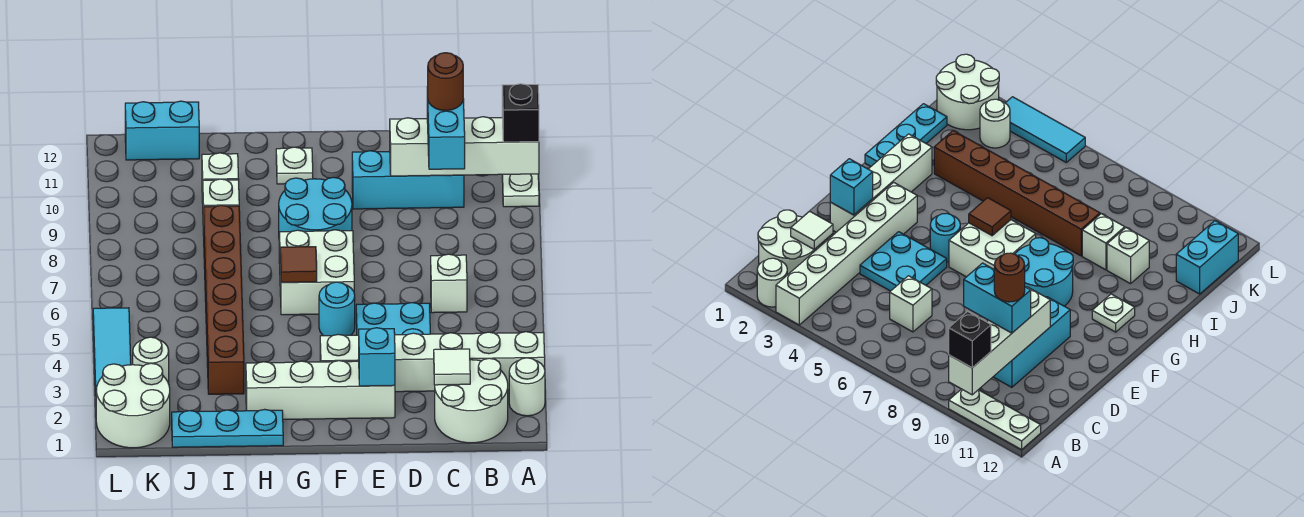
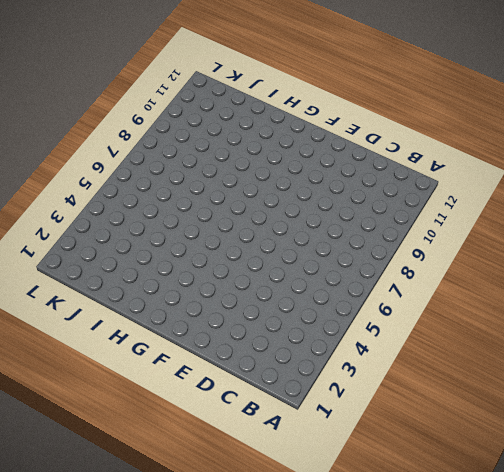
none -> white 1x1 round brick [509,358,545,416]
none -> white 1x6 brick [320,332,545,392]
none -> white 1x3 plate [502,174,539,207]

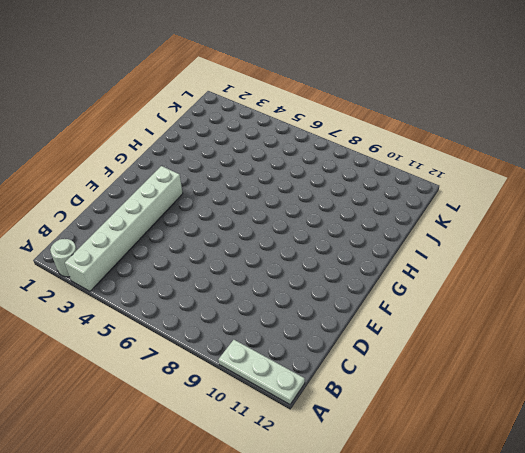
none -> white 2x2 round brick [435,358,508,443]
none -> white 1x1 brick [431,254,467,313]
none -> cyan 1x3 brick [352,151,464,209]

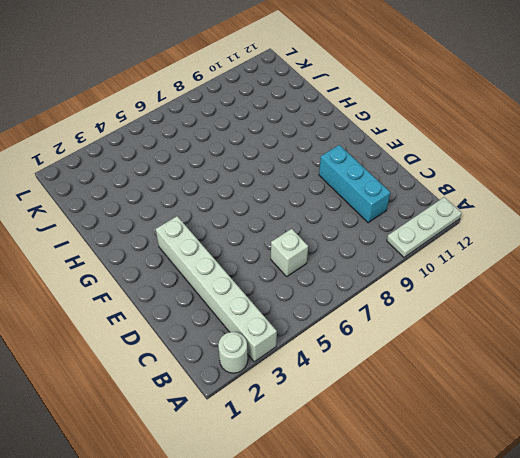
none -> white 2x2 round brick [435,358,508,443]
none -> cyan 2x2 plate [356,303,430,335]
none -> white 1x4 brick [246,361,395,419]

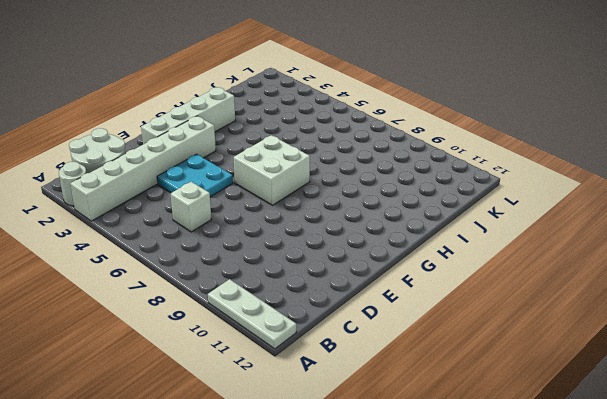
none -> cyan 1x3 brick [352,151,464,209]
none -> cyan 1x1 round brick [319,282,355,336]
none -> cyan 2x2 round brick [279,177,352,232]

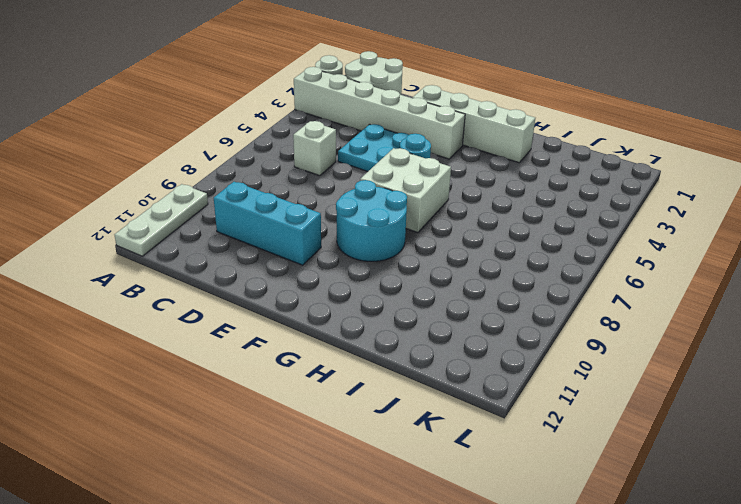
none -> white 1x1 plate [276,147,313,184]
none -> cyan 1x3 plate [172,409,283,447]
none -> brown 1x6 brick [204,205,244,394]

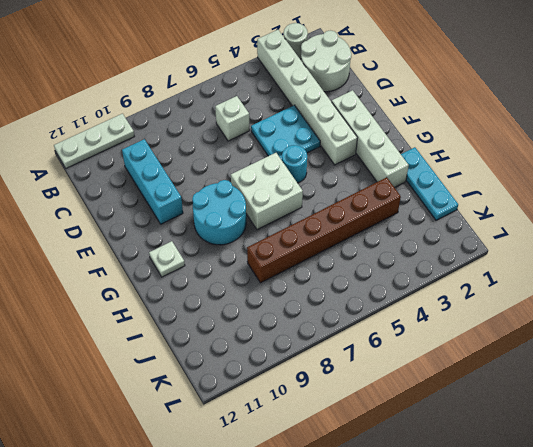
none -> white 1x1 brick [203,179,239,236]
none -> white 1x1 brick [202,153,239,203]
none -> cyan 1x2 brick [125,101,199,160]

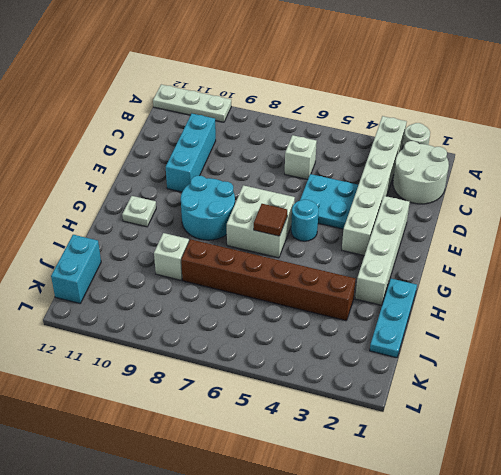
none -> white 1x1 brick [202,153,239,203]
none -> white 2x2 round brick [96,363,170,448]
none -> white 1x1 round brick [133,337,169,383]

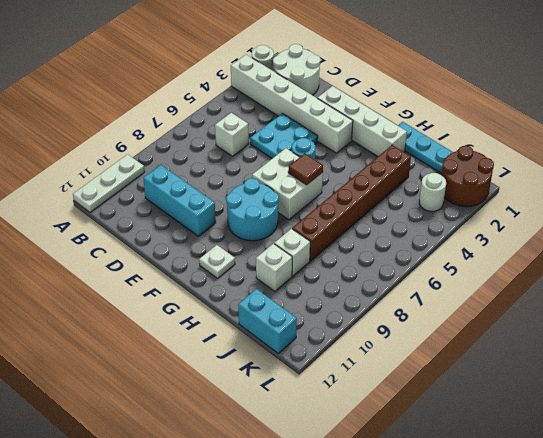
brown 2x2 round brick [442,146,494,207] -> white 2x2 round brick [96,363,170,448]
none -> cyan 1x3 tile [93,308,131,391]
none -> white 1x4 brick [390,117,539,176]
none -> white 1x1 tile [434,349,470,385]

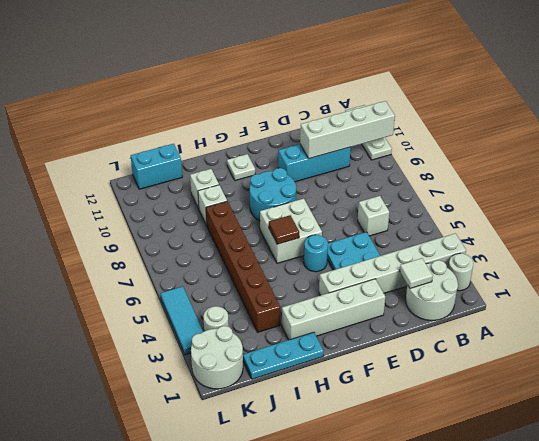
none -> cyan 1x1 brick [359,328,395,386]
none -> black 1x1 brick [502,84,539,142]
none -> cyan 1x2 brick [427,87,465,169]

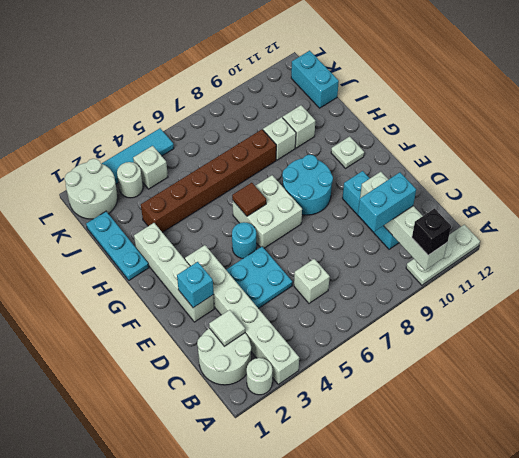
white 1x1 brick [133,146,168,189] -> none
none -> brown 1x1 round brick [427,53,463,111]

